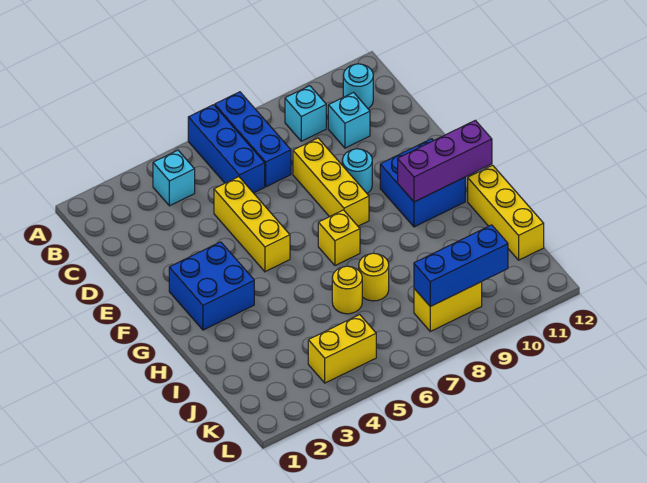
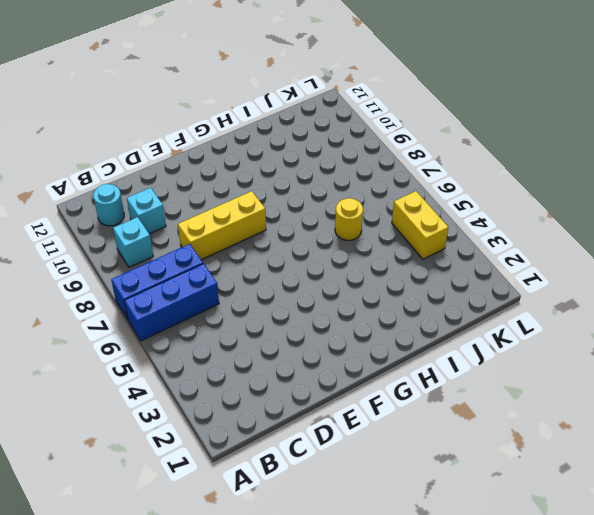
none -> cyan 1x1 brick [153,150,195,206]
none -> yellow 1x3 brick [214,177,290,272]
none -> cyan 1x1 round brick [342,149,372,193]

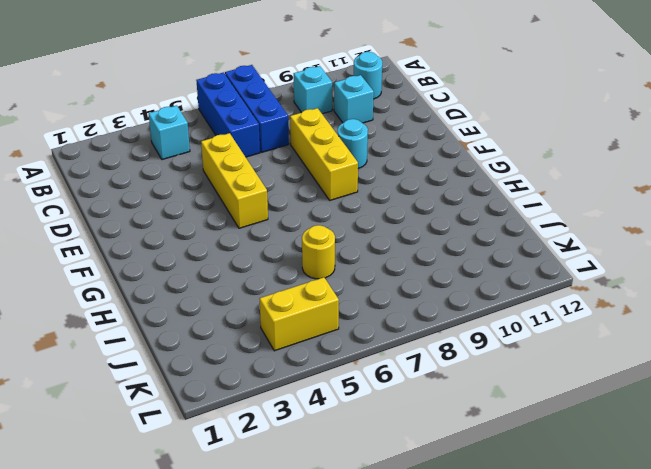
none -> blue 2x2 brick [169,242,254,330]
none -> blue 2x2 brick [380,139,465,227]
none -> yellow 1x1 brick [318,210,360,265]

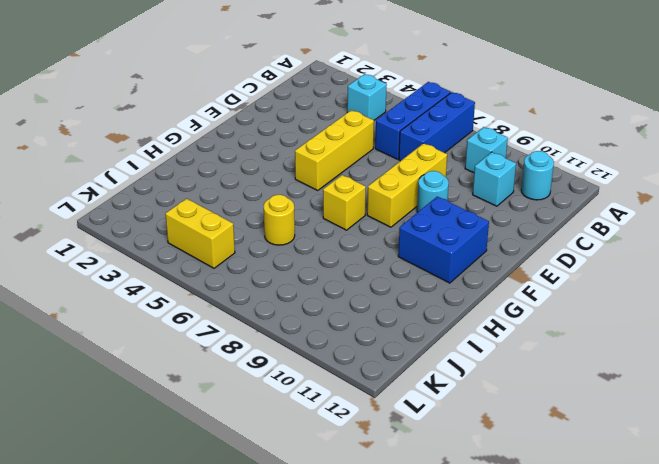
none -> blue 2x2 brick [169,242,254,330]
none -> yellow 1x3 brick [468,165,544,260]
none -> yellow 1x1 round brick [359,253,389,301]

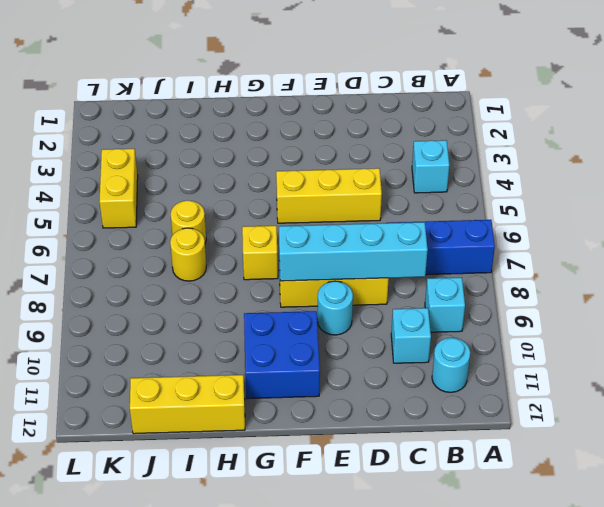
cyan 1x4 brick [279,222,428,281] -> none
none -> blue 1x3 brick [188,105,265,193]
none -> blue 2x2 brick [169,242,254,330]
none -> yellow 1x2 brick [414,282,482,331]

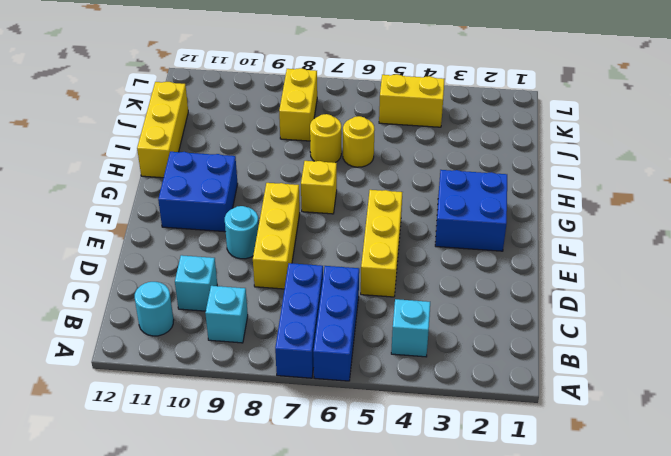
yellow 1x2 brick [279,68,317,141] -> yellow 1x2 brick turned to [414,282,482,331]
none -> purple 1x3 brick [398,120,492,202]
none -> blue 1x3 brick [414,225,508,306]

